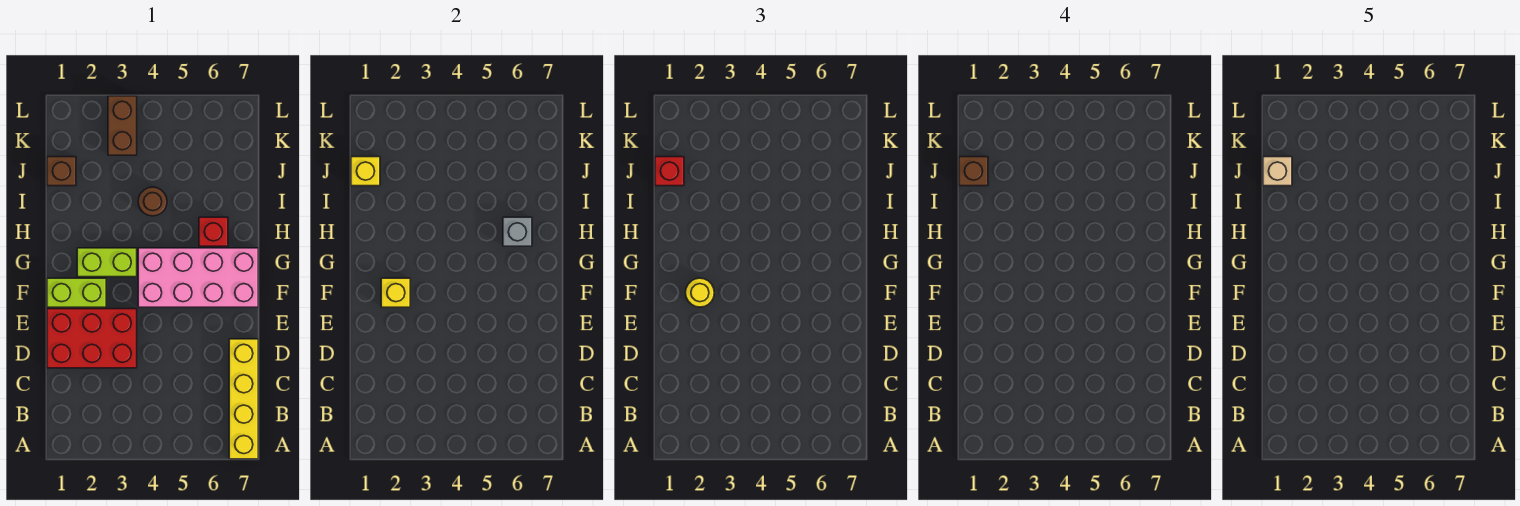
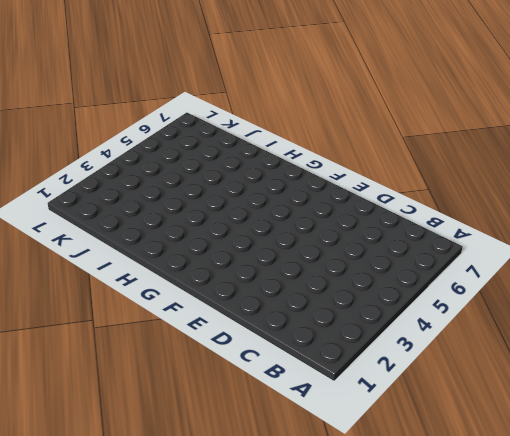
none -> yellow 1x4 brick [229,339,258,459]
none -> red 2x3 brick [47,309,137,368]
none -> lime 1x2 brick [47,278,106,307]

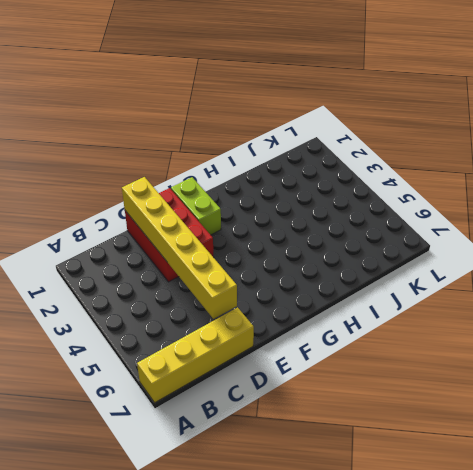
yellow 1x6 brick [122,177,237,319] -> none
none -> pink 2x4 brick [138,248,258,307]
none -> lime 1x2 brick [77,248,137,277]
none -> red 1x1 brick [199,217,228,246]

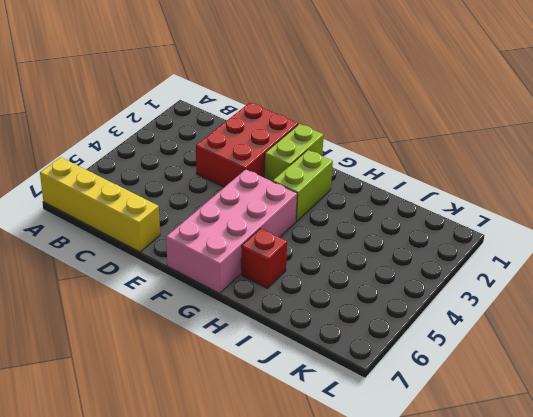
none -> brown 1x1 round brick [138,187,167,216]
none -> brown 1x1 brick [47,157,76,186]
none -> brown 1x2 brick [108,96,137,155]

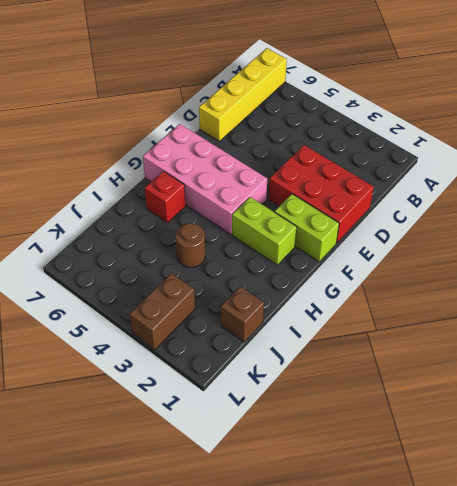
none -> yellow 1x1 brick [381,278,410,307]
none -> grey 1x1 brick [503,217,532,246]
none -> yellow 1x1 brick [351,157,380,186]

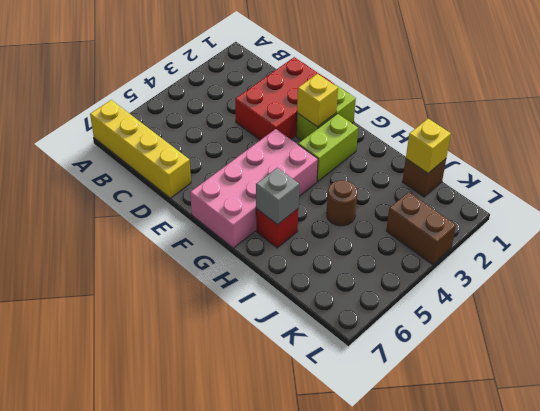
none -> yellow 1x1 round brick [686,278,714,307]
none -> red 1x1 brick [655,157,684,186]
none -> brown 1x1 brick [959,157,988,186]

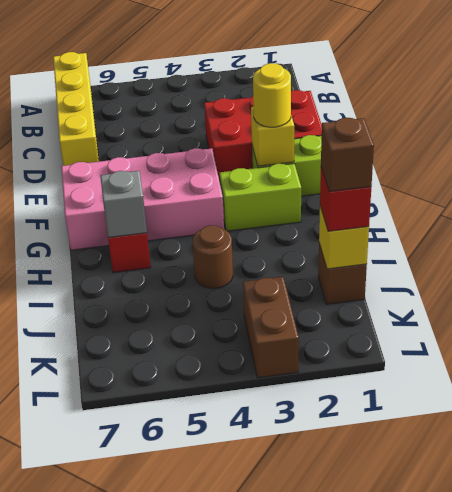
none -> tan 1x1 brick [1263,157,1292,186]

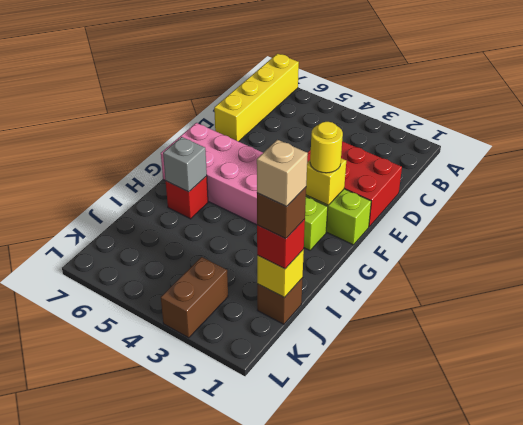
none -> brown 1x1 round brick [138,187,167,216]

